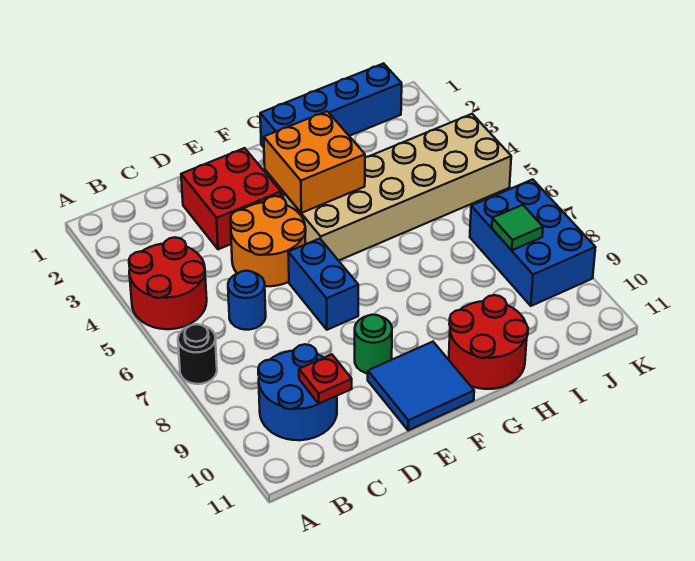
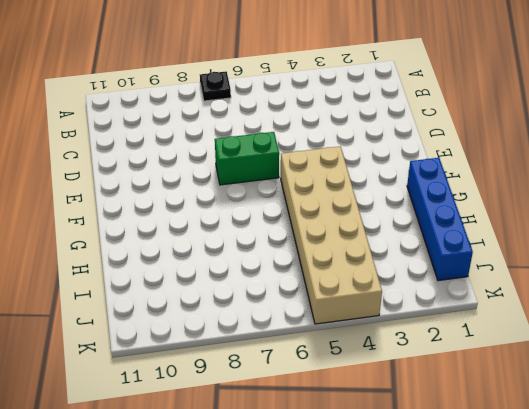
black 1x1 plate [200,71,231,101] -> black 1x1 round brick [178,324,217,384]
green 1x2 brick [215,132,279,185] -> blue 1x2 brick [288,239,358,330]
none -> red 2x2 round brick [129,237,207,329]
none -> blue 2x2 round brick [258,344,337,440]
none -> blue 1x1 round brick [228,271,266,330]

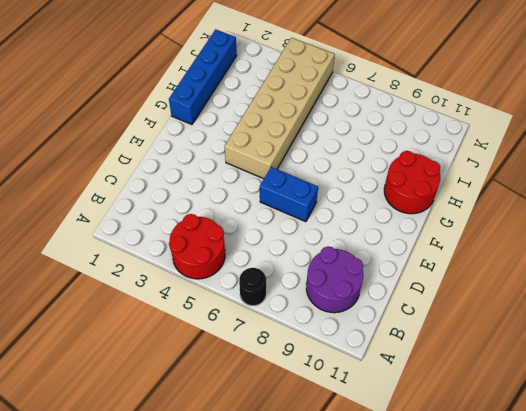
purple 2x2 round brick [306,247,363,313] -> blue 2x2 round brick [258,344,337,440]
none -> blue 1x1 round brick [228,271,266,330]
none -> red 2x2 brick [181,148,281,249]
none -> orange 2x2 round brick [230,196,306,286]

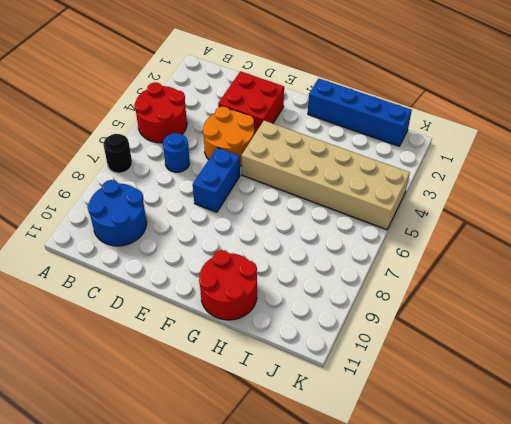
none -> green 1x1 round brick [355,315,392,374]
none -> blue 2x2 tile [368,342,474,430]
none -> blue 2x3 brick [470,179,596,306]

